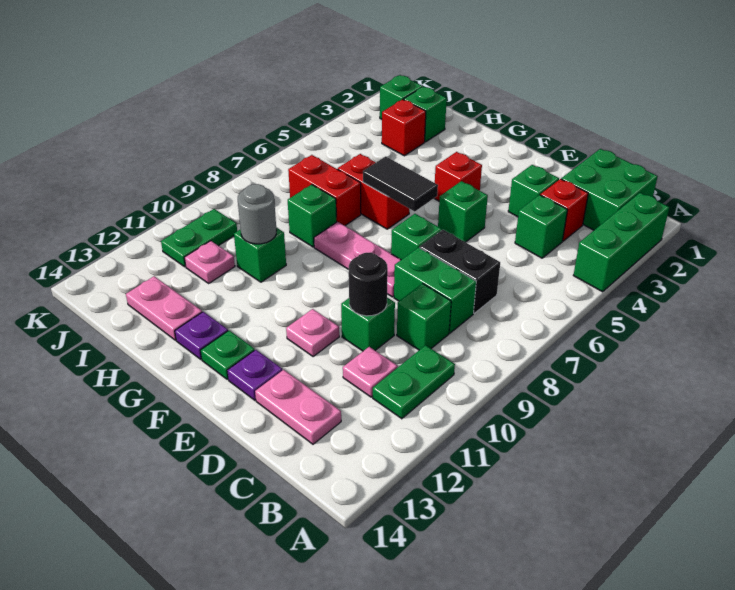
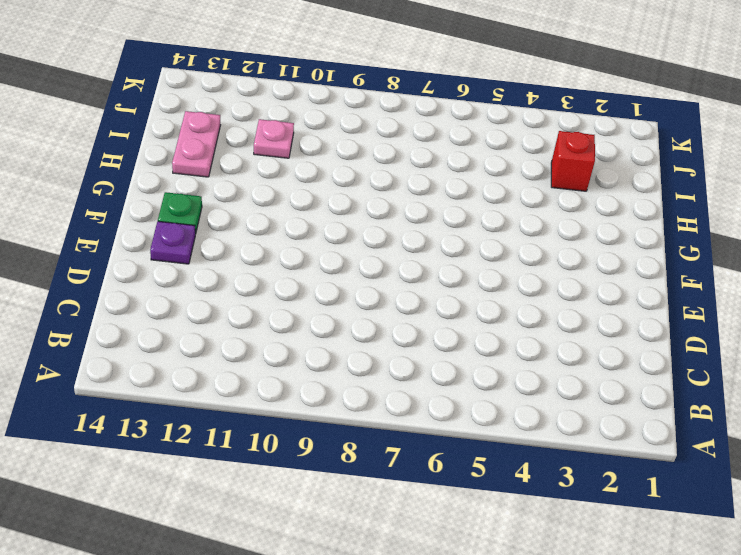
none -> green 1x3 brick [573,193,669,292]
none -> green 2x2 brick [561,149,658,230]
none -> green 1x2 plate [373,345,455,419]
none -> red 1x1 brick [540,179,588,241]

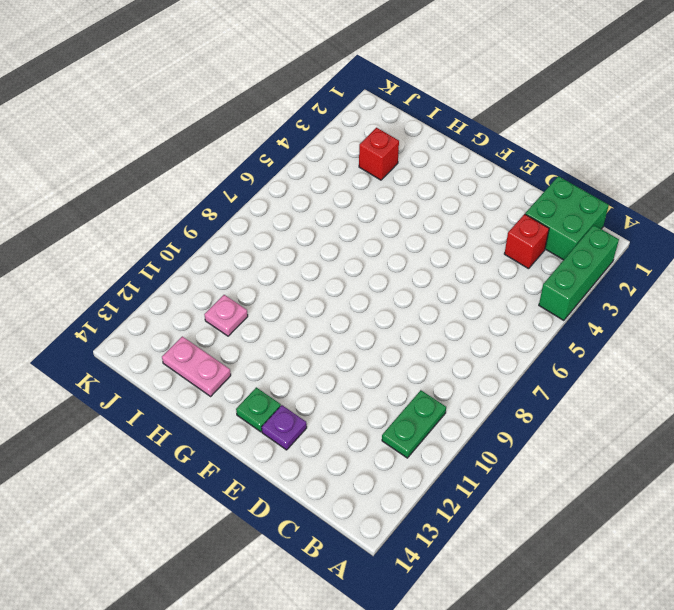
none -> green 1x1 brick [515,195,567,258]
none -> black 1x2 brick [420,230,500,313]
none -> green 1x2 brick [394,247,476,333]
none -> green 1x1 brick [397,284,451,350]

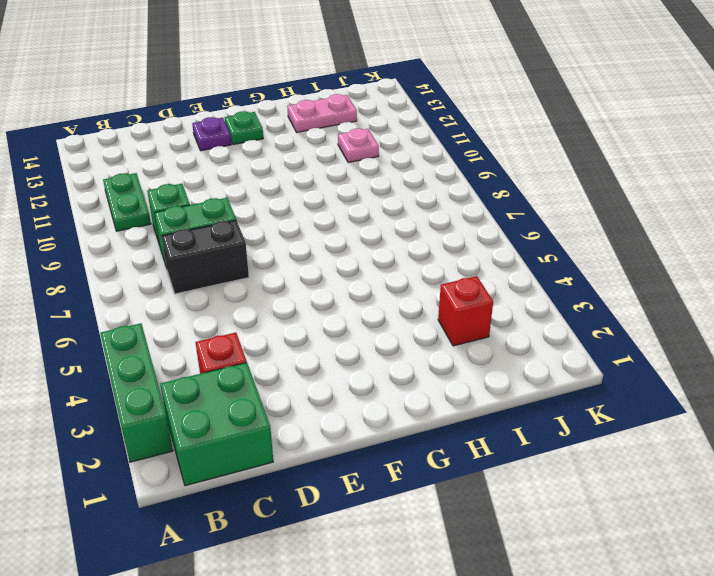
none -> green 1x1 brick [515,195,567,258]
none -> pink 1x1 plate [343,347,398,397]
none -> pink 1x2 plate [255,370,341,444]
none -> green 1x1 brick [508,165,559,217]

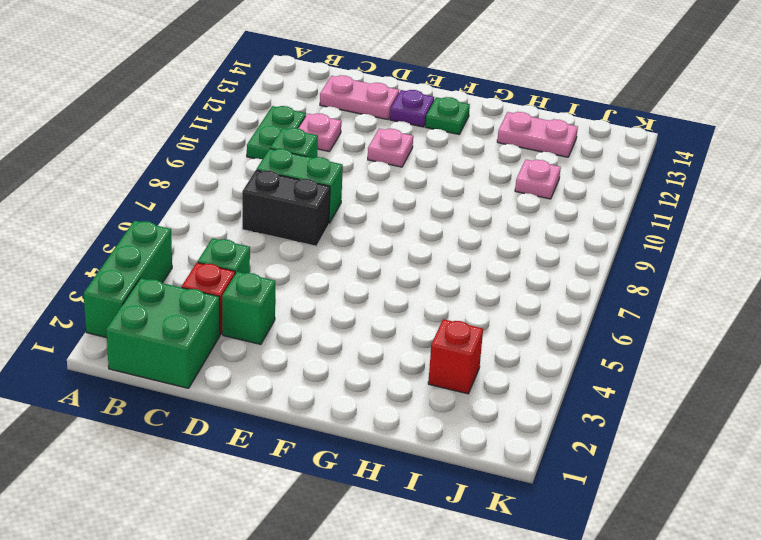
none -> green 1x1 brick [341,298,395,351]
none -> green 1x1 brick [438,181,488,242]
none -> green 1x1 brick [391,214,442,260]
none -> pink 1x3 plate [314,222,400,297]

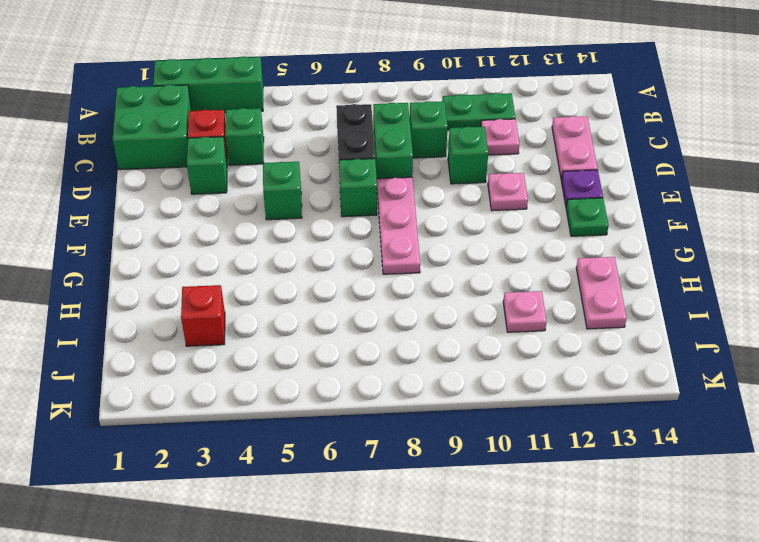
none -> red 1x1 brick [434,152,482,201]
none -> red 1x2 brick [338,154,409,229]
none -> purple 1x1 plate [175,312,228,359]
none -> red 1x2 brick [288,155,361,226]

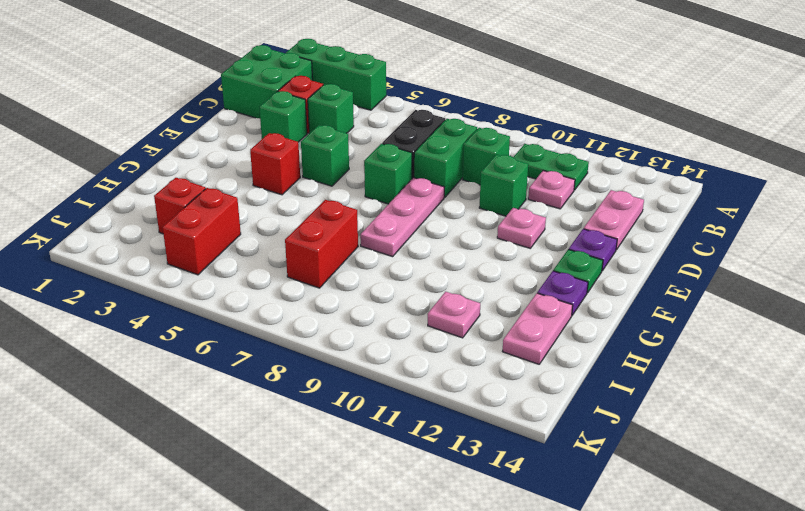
red 1x2 brick [163,188,241,275] -> red 1x2 brick moved to [338,154,409,229]
none -> green 1x1 brick [288,184,337,247]
none -> green 1x1 brick [234,228,286,282]
none -> green 1x1 brick [404,87,447,142]
none -> green 1x1 brick [380,75,422,119]

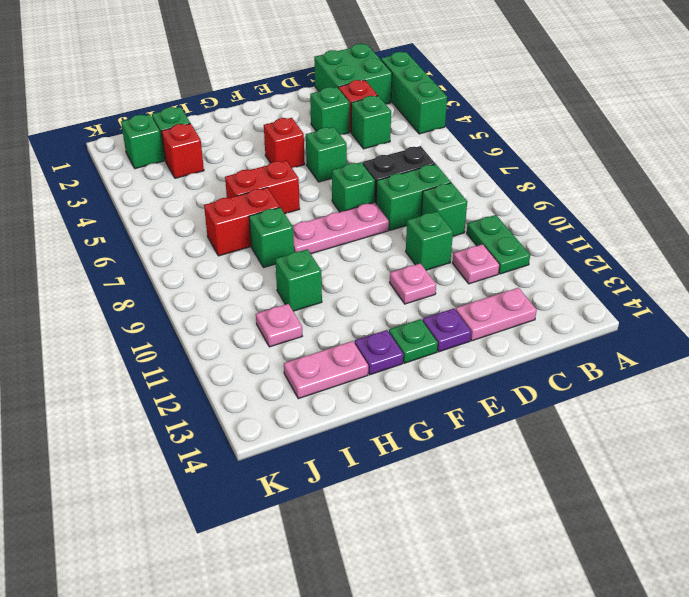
none -> green 1x2 plate [161,209,237,267]
none -> black 1x1 round brick [349,253,388,316]
none -> black 1x2 tile [363,156,438,211]
none -> grey 1x1 round brick [238,184,277,244]

